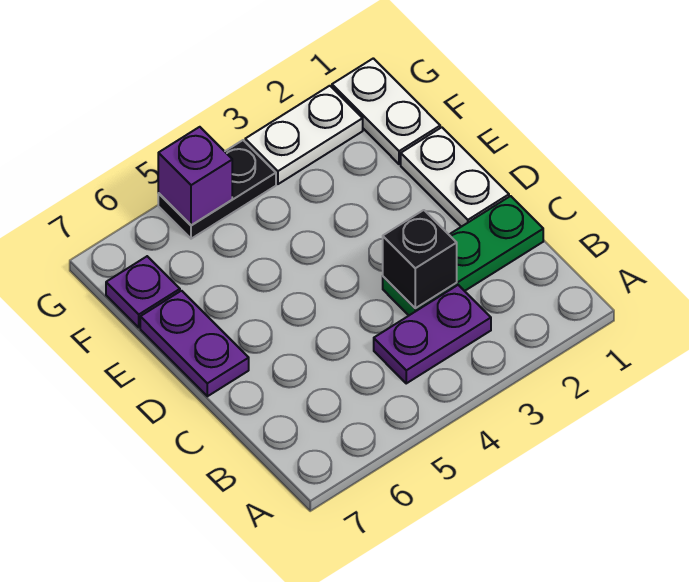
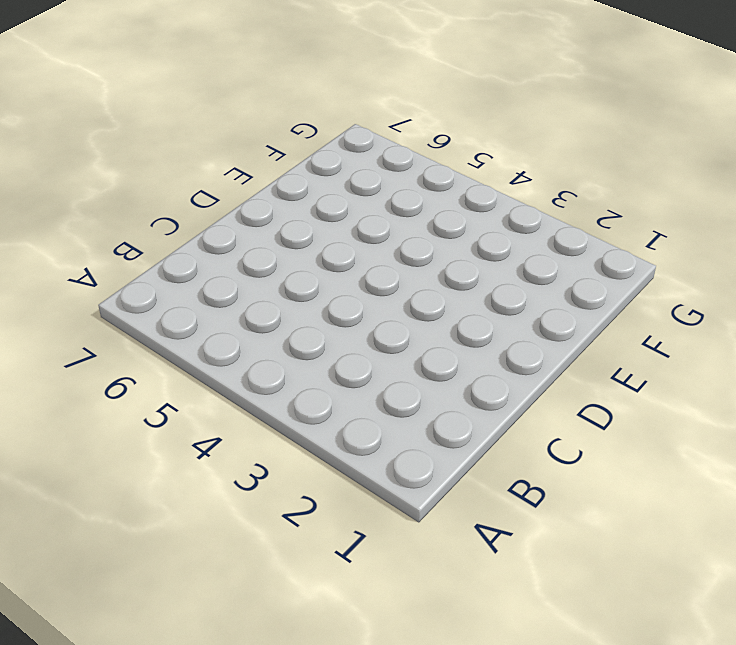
none -> purple 1x2 plate [374,285,491,383]
none -> green 1x3 plate [383,196,543,315]

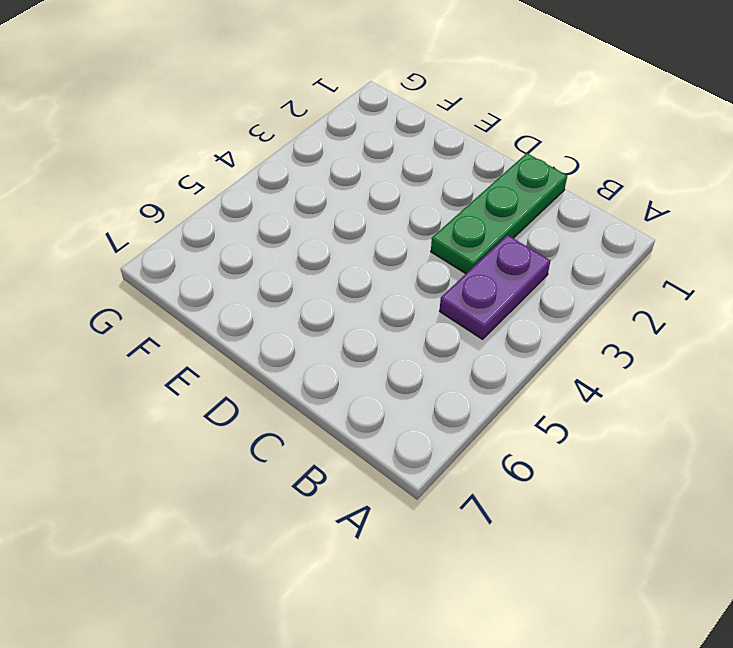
none -> white 1x2 plate [401,127,509,227]
none -> purple 1x2 plate [140,291,249,396]

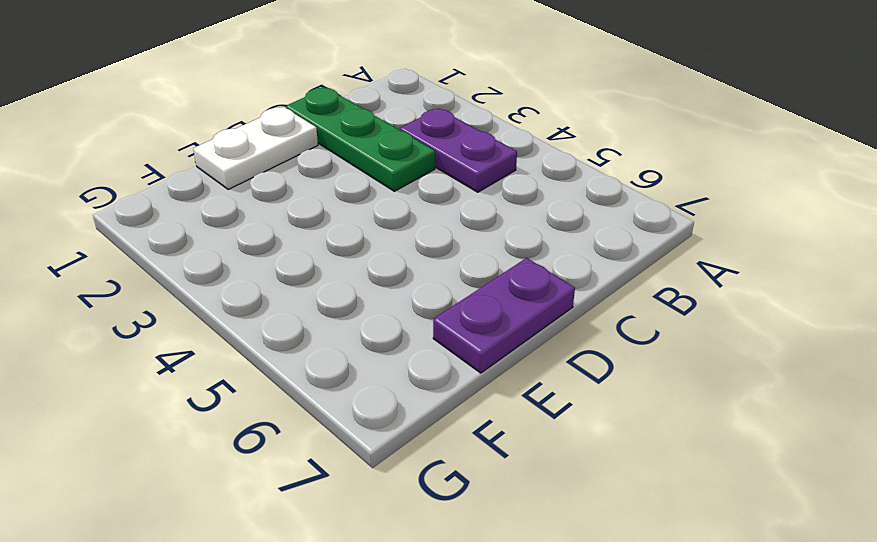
none -> white 1x2 plate [332,58,440,164]
none -> purple 1x1 plate [106,256,180,327]

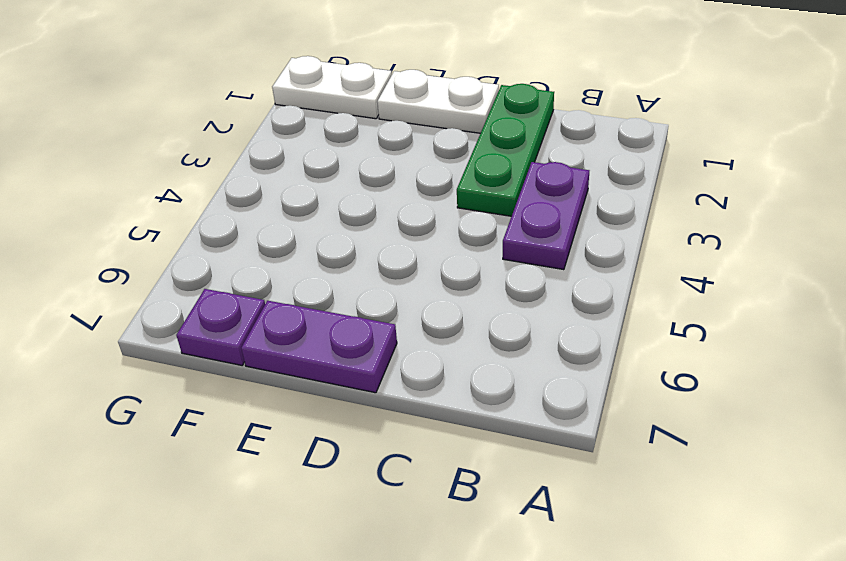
none -> white 1x2 plate [245,86,363,184]
none -> black 1x2 plate [158,140,276,239]

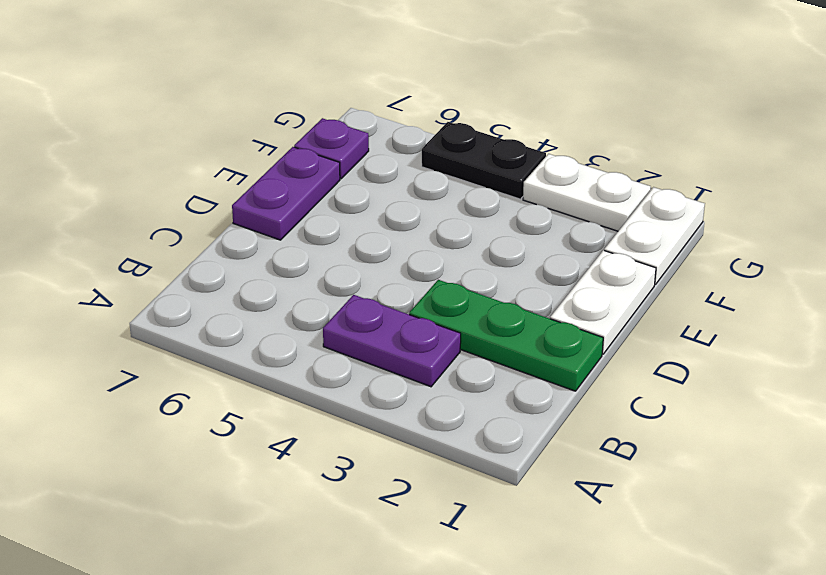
none -> black 1x1 brick [383,210,457,308]
none -> purple 1x1 brick [158,127,232,225]

